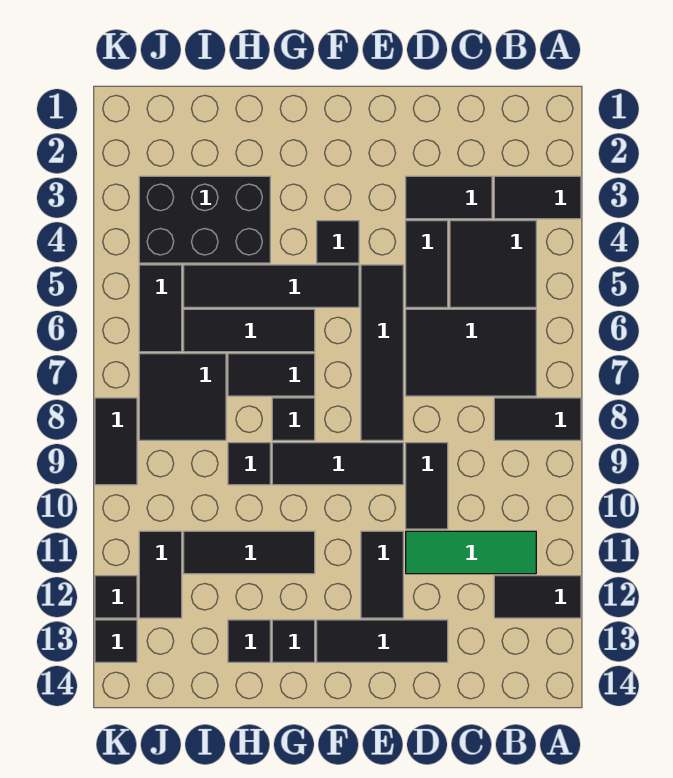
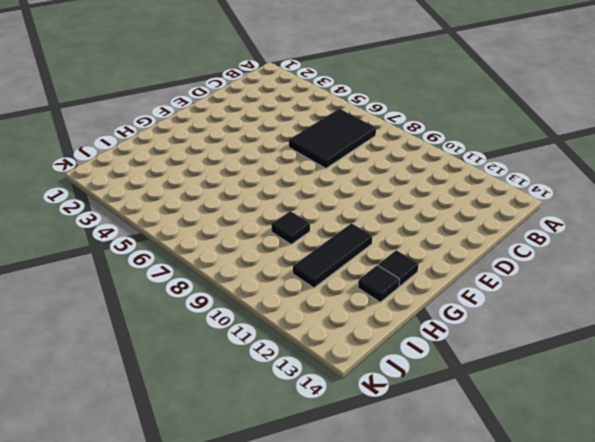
none -> black 1x2 tile [494,176,581,219]
none -> black 1x2 tile [494,398,581,440]
none -> black 1x2 tile [494,576,581,618]

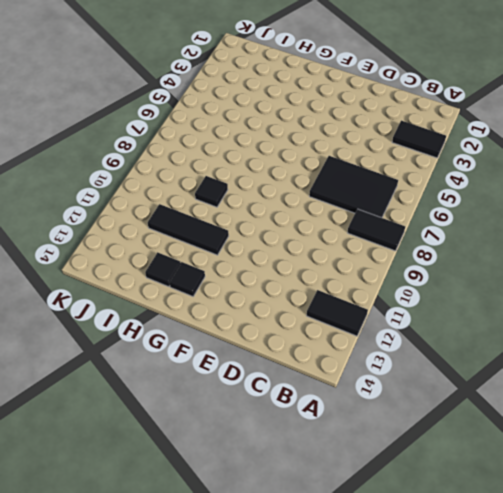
none -> black 2x2 tile [450,221,536,307]
none -> green 1x3 tile [406,531,536,574]
none -> black 1x2 tile [406,176,492,219]

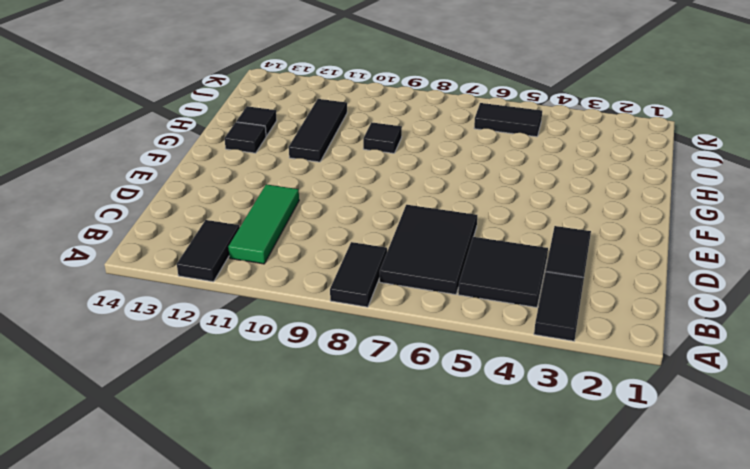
none -> black 1x2 tile [406,221,448,307]
none -> black 1x2 tile [406,443,448,529]
none -> black 1x3 tile [317,620,448,662]

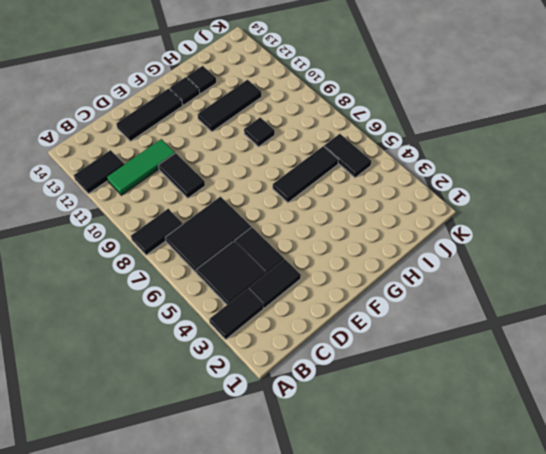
none -> black 1x4 tile [361,265,403,440]
none -> black 1x3 tile [272,443,403,485]
none -> black 1x2 tile [361,531,403,618]

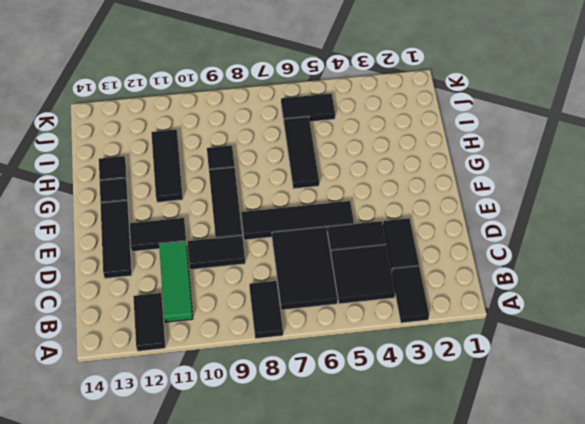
none -> black 1x1 tile [317,221,359,263]
none -> black 1x4 tile [184,265,359,307]
none -> black 1x2 tile [228,354,315,396]

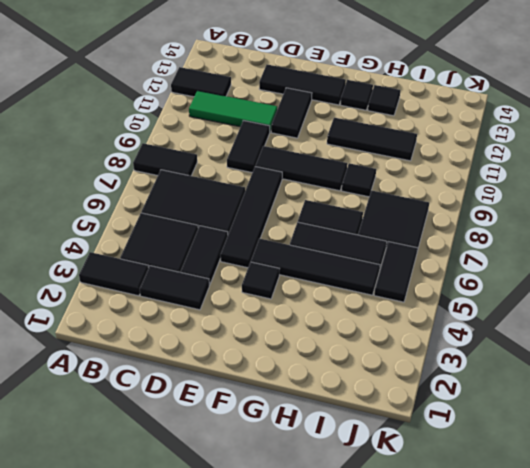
none -> black 1x1 tile [272,398,315,440]
none -> black 2x3 brick [139,176,270,263]
none -> black 1x2 tile [139,531,182,618]

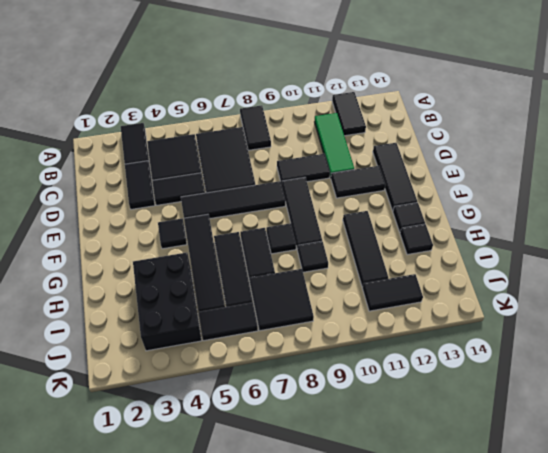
none -> black 1x2 tile [95,398,137,485]
none -> black 1x1 tile [95,576,137,618]
none -> black 1x1 tile [95,620,137,662]

